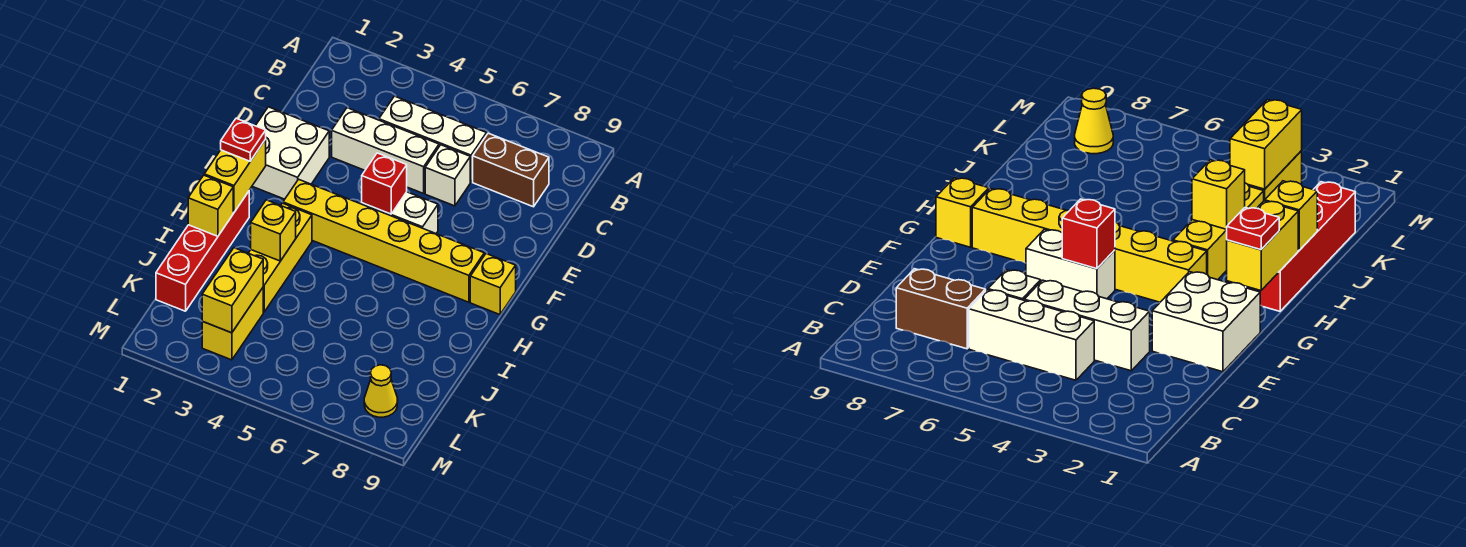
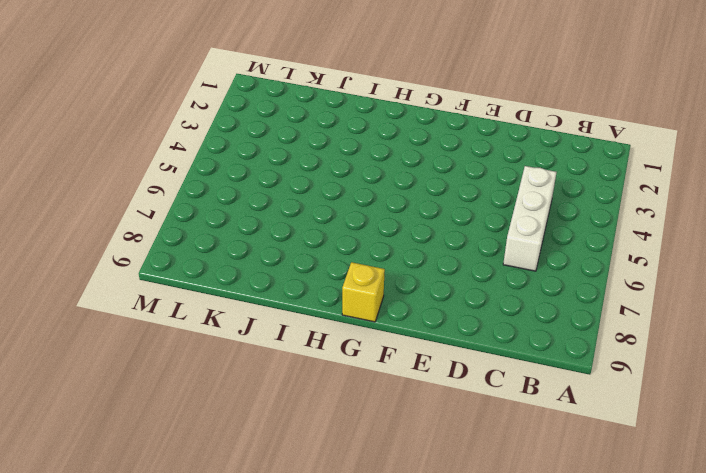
none -> brown 1x2 brick [473,133,549,207]
none -> white 1x3 brick [332,108,439,194]
none -> white 1x1 brick [425,145,470,206]

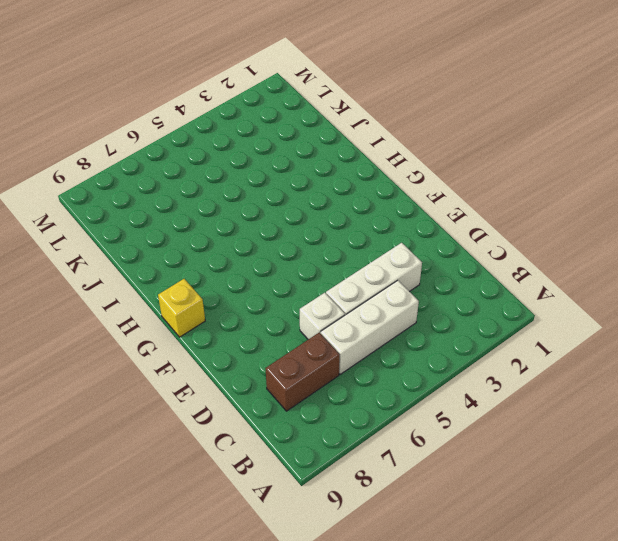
none -> white 2x2 brick [252,107,329,199]
none -> white 1x2 brick [362,192,438,233]
none -> yellow 1x6 brick [283,179,484,302]

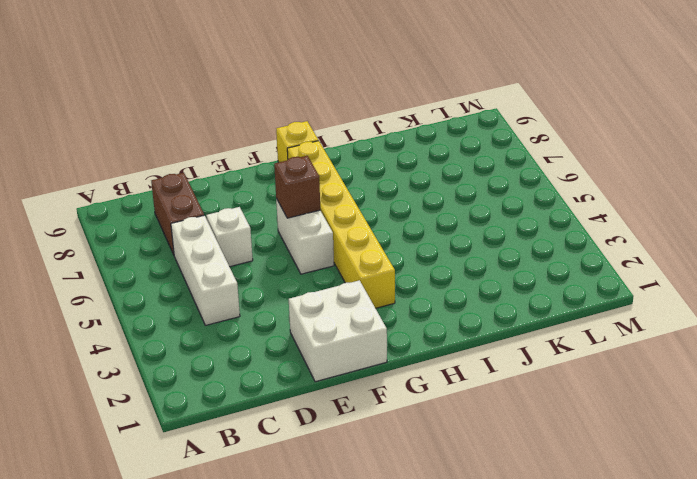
brown 1x1 brick [274,156,320,218] -> none
none -> white 1x3 brick [332,108,439,194]
none -> red 1x4 brick [156,191,249,311]
none -> yellow 1x3 brick [249,203,312,312]

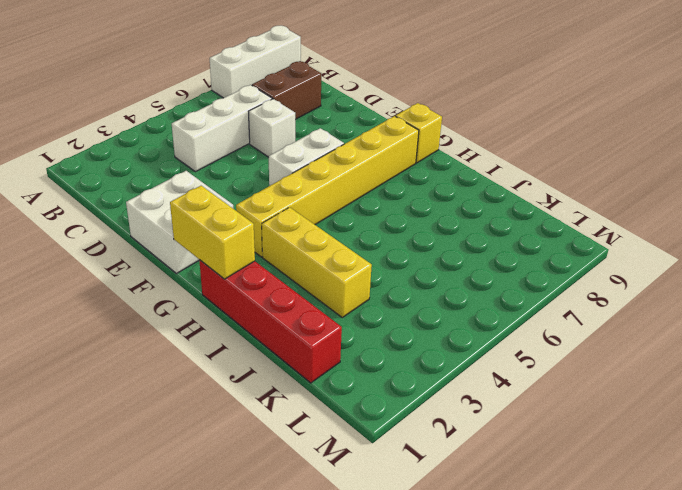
white 1x3 brick [210,26,301,98] -> white 1x3 brick moved to [332,108,439,194]
none -> yellow 1x2 brick [202,288,263,360]
none -> yellow 1x1 cone [364,365,398,417]
none -> red 1x1 brick [362,153,407,214]

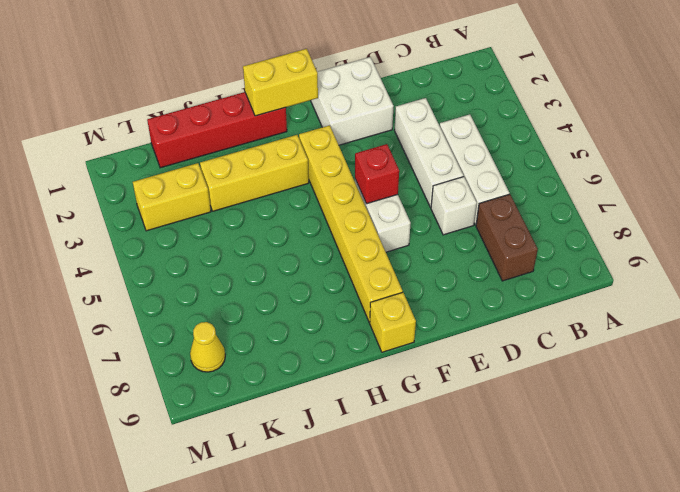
none -> yellow 1x1 brick [188,175,233,236]
none -> yellow 1x1 brick [251,200,296,261]
none -> yellow 1x2 brick [202,248,263,333]

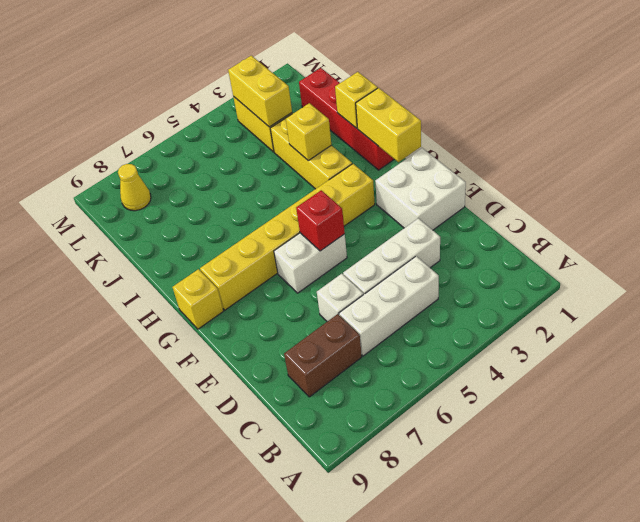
none -> red 1x1 plate [221,118,266,161]

